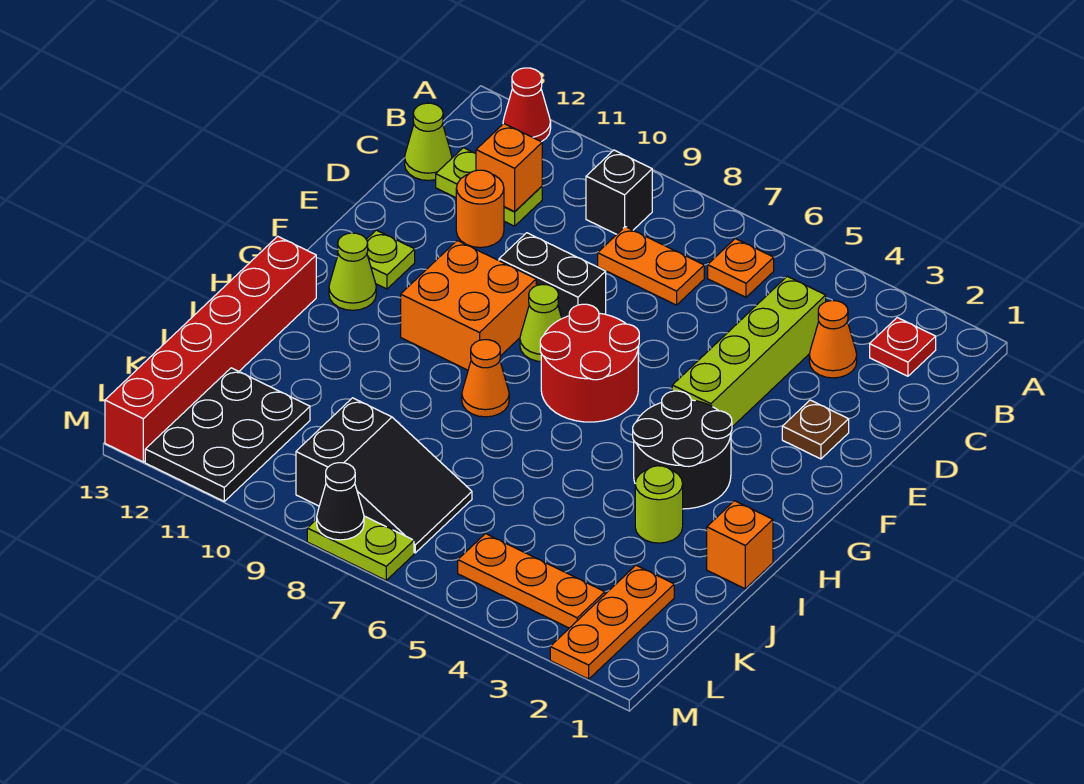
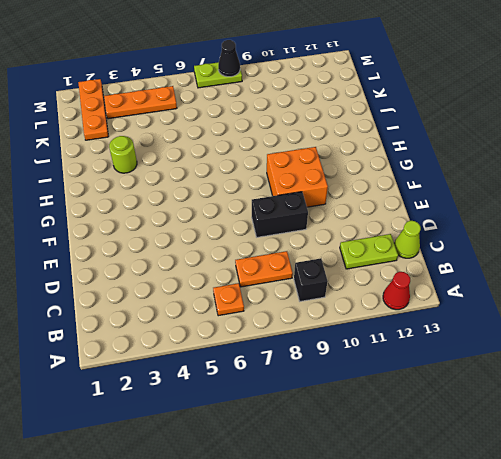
none -> red 1x1 plate [870,318,936,376]
none -> orange 1x1 cone [809,301,857,378]
none -> lime 1x4 brick [672,276,826,427]

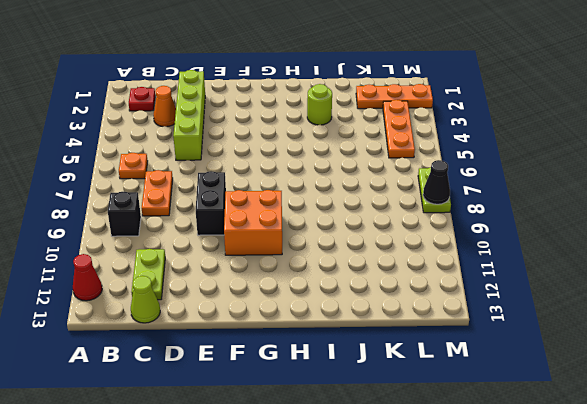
lime 1x4 brick [173,70,205,160] -> lime 1x4 brick turned to [672,276,826,427]
none -> orange 1x1 round brick [456,170,504,248]
none -> brown 1x1 plate [782,400,849,459]
none -> red 2x2 round brick [540,304,639,422]

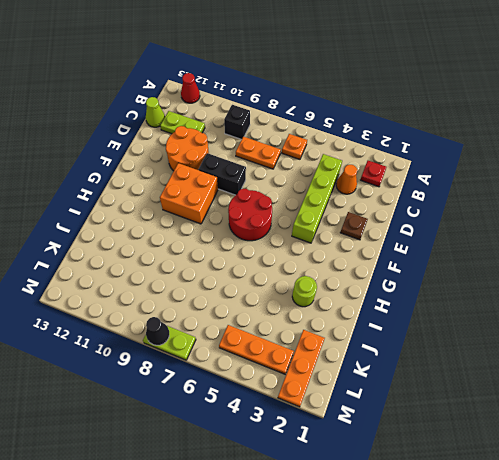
orange 2x2 round brick [166,126,209,171] -> orange 1x1 round brick [456,170,504,248]
none -> lime 1x1 cone [520,284,562,362]
none -> lime 1x1 plate [366,230,415,289]
none -> black 2x2 round brick [633,391,732,509]

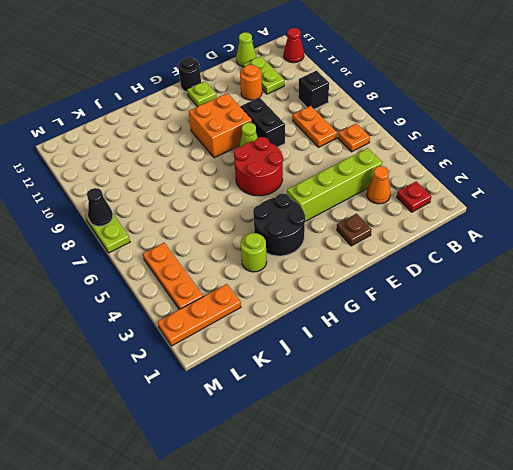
black 1x1 round brick [178,57,201,92] -> none
none -> lime 1x1 cone [329,233,376,310]
none -> orange 1x1 cone [462,340,509,417]
none -> red 1x6 brick [105,236,316,462]

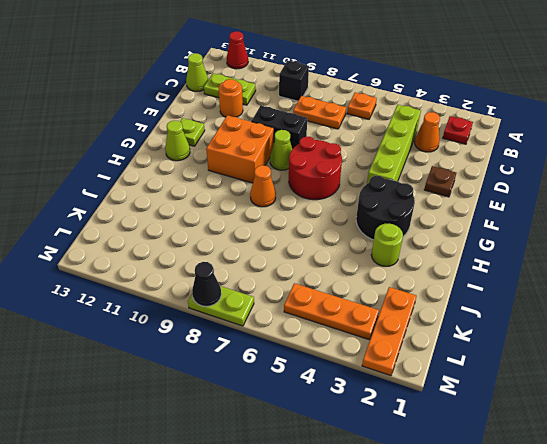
none -> red 1x6 brick [105,236,316,462]
none -> orange 1x1 brick [707,501,773,589]
none -> black 2x3 slope [296,398,472,553]

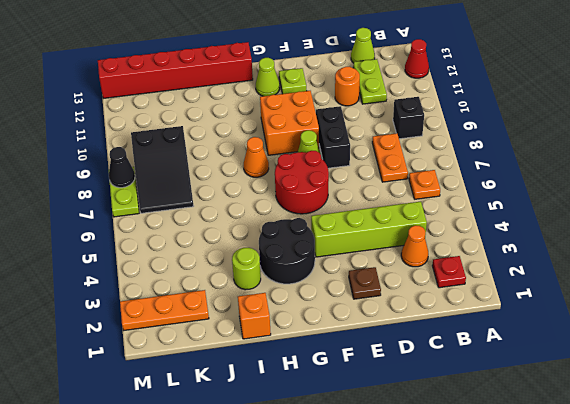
none -> black 2x3 plate [145,368,310,501]
none -> orange 1x3 plate [458,534,605,628]
none -> orange 1x1 brick [476,124,542,212]

